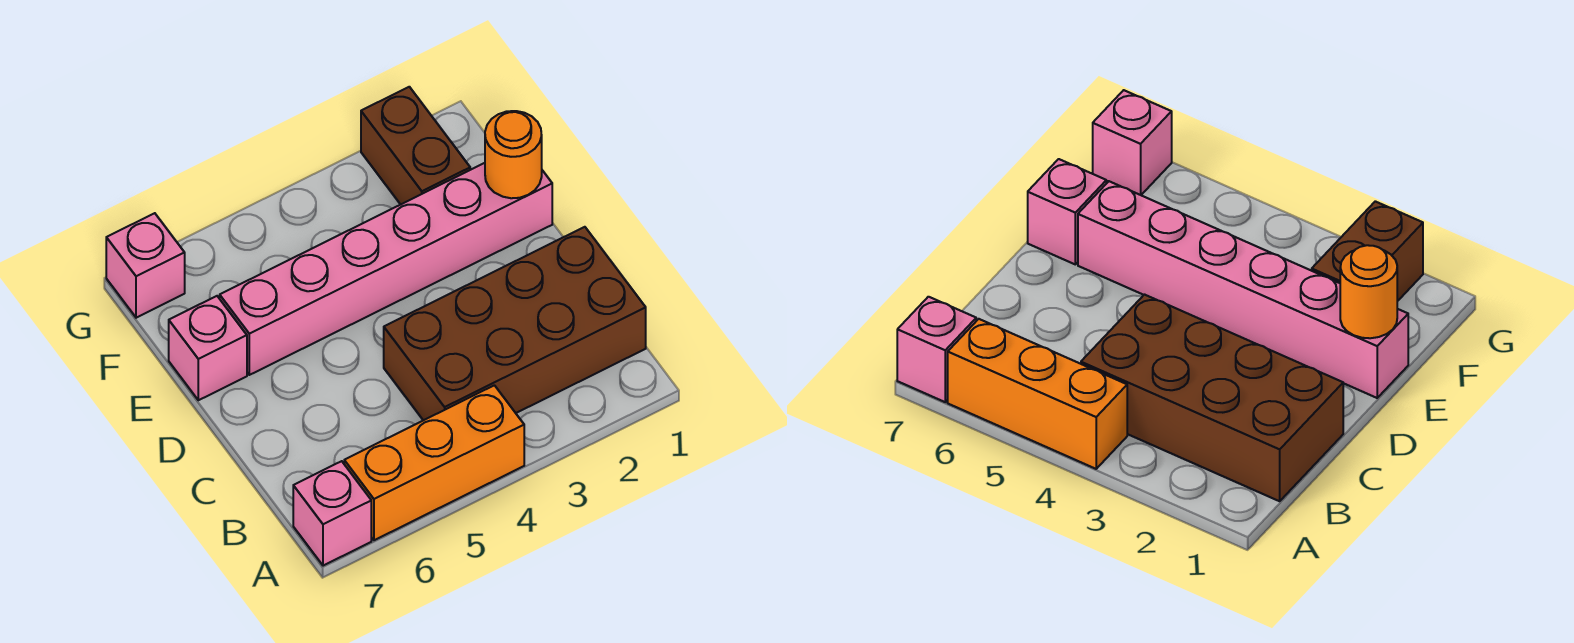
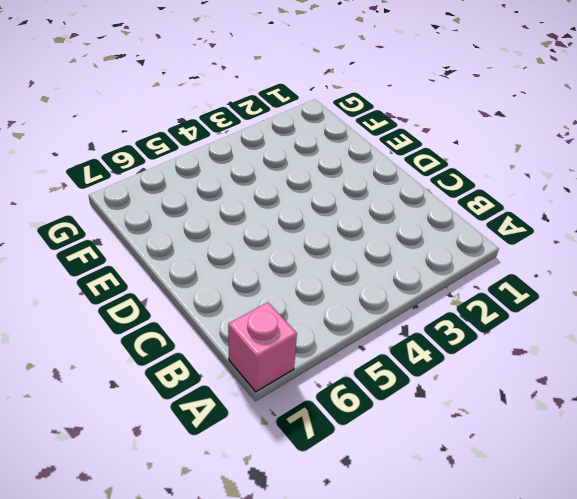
none -> orange 1x3 brick [344,385,524,540]
none -> brown 2x4 brick [384,227,646,420]

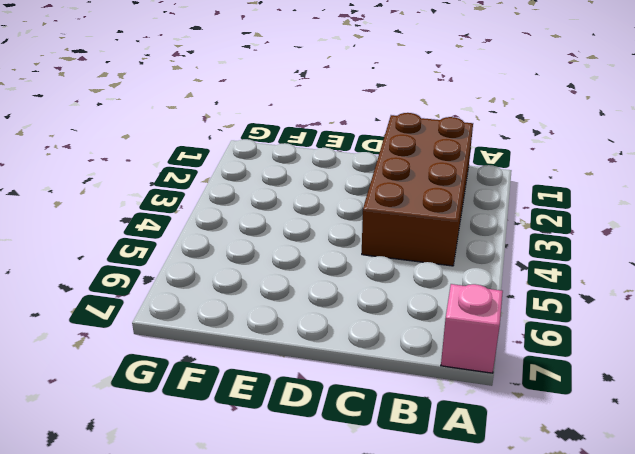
none -> orange 1x3 brick [344,385,524,540]
none -> pink 1x6 brick [220,163,552,375]

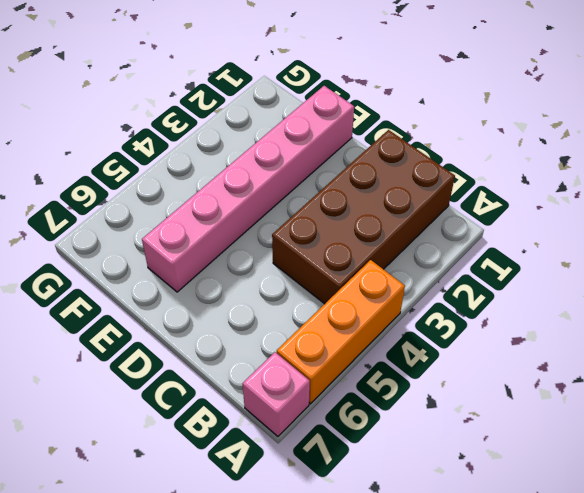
none -> pink 1x1 brick [169,296,247,400]
none -> brown 1x2 brick [361,87,470,205]

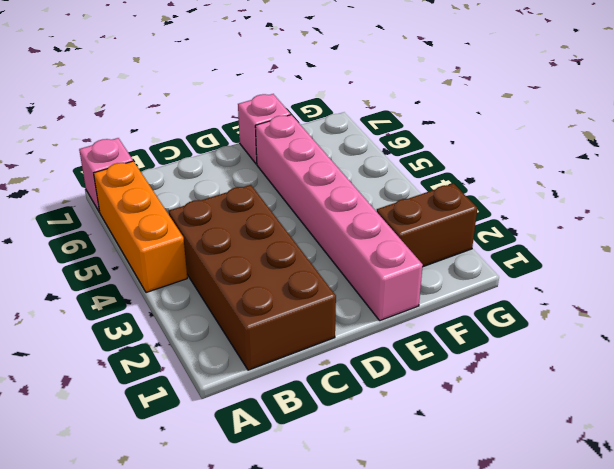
none -> pink 1x1 brick [106,213,185,318]
none -> orange 1x1 round brick [485,111,542,198]

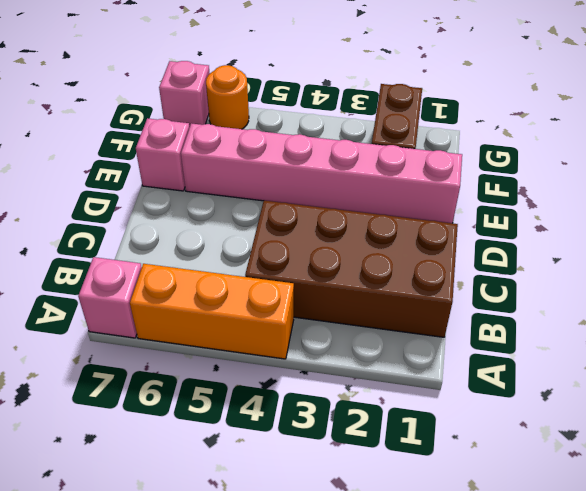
orange 1x1 round brick [206,65,249,129] -> orange 1x1 round brick moved to [485,111,542,198]

